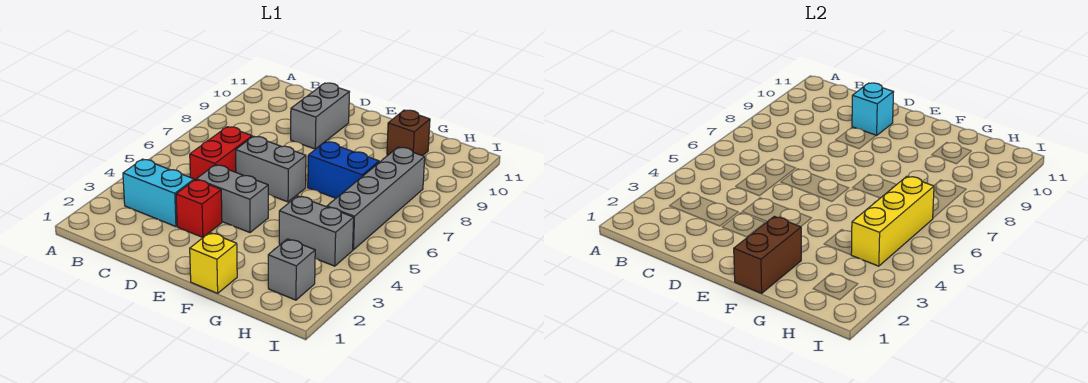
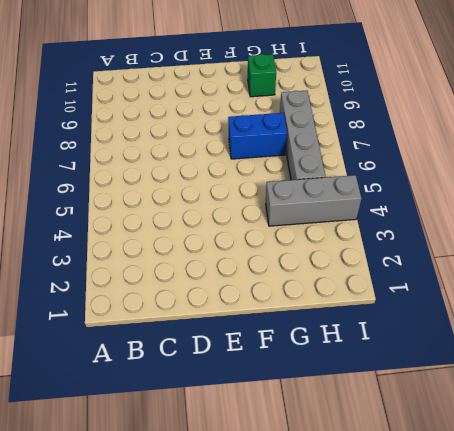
grey 1x3 brick [266,175,361,226] -> grey 1x2 brick [279,196,354,266]
green 1x1 brick [248,54,276,97] -> brown 1x1 brick [387,110,430,156]
none -> cyan 1x2 brick [123,159,194,227]
none -> red 1x2 brick [190,127,252,180]
none -> red 1x1 brick [176,180,222,237]

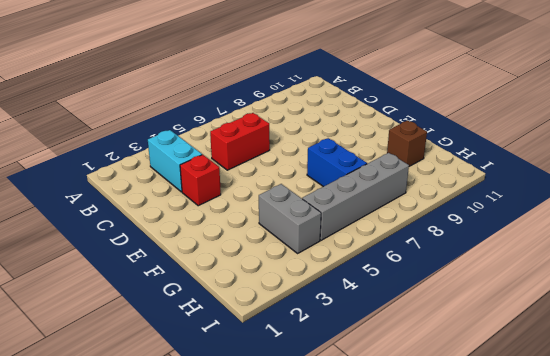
none -> grey 1x2 brick [196,165,268,233]
none -> grey 1x2 brick [236,136,306,202]
none -> grey 1x2 brick [291,83,349,149]

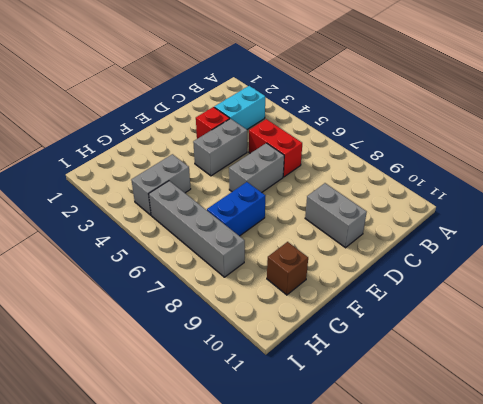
none -> yellow 1x1 brick [190,233,237,293]
none -> grey 1x1 brick [268,239,315,300]
none -> cyan 1x1 brick [852,83,893,136]

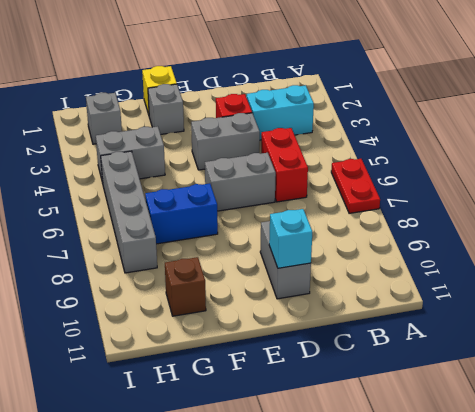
red 1x2 plate [331,159,380,213] -> none
grey 1x1 brick [148,84,184,134] -> none
none -> brown 1x2 brick [734,216,801,293]
none -> yellow 1x3 brick [851,176,934,266]

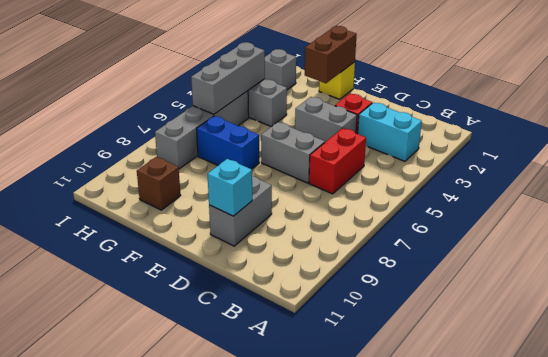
grey 1x3 brick [191,42,265,114] -> yellow 1x3 brick [851,176,934,266]

